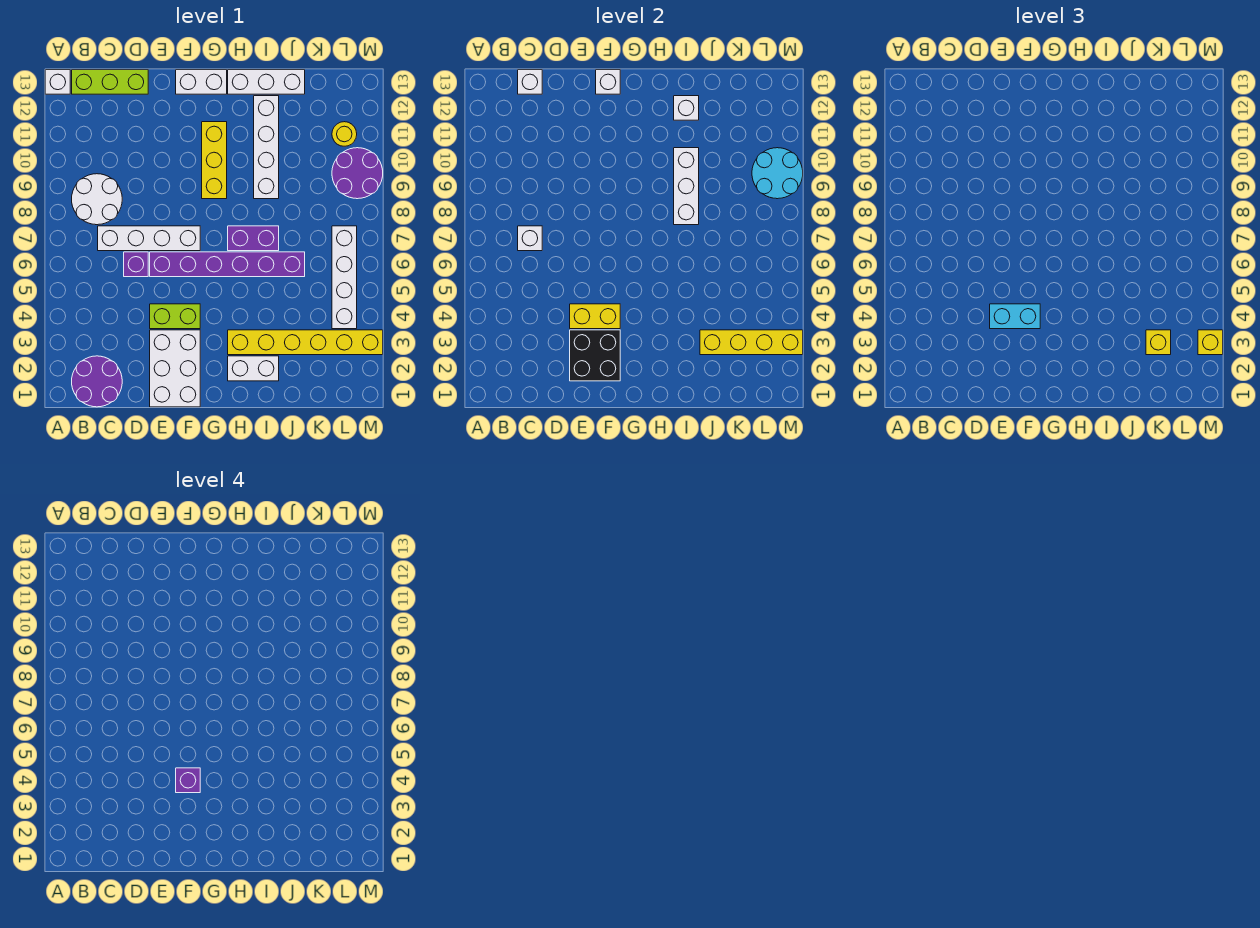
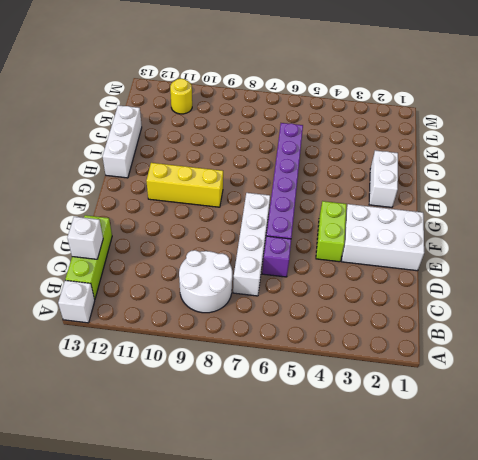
none -> purple 2x2 round brick [72,356,122,407]
none -> white 1x2 brick [176,70,227,94]
none -> yellow 1x6 brick [228,330,383,355]
none -> purple 1x2 brick [228,226,279,251]

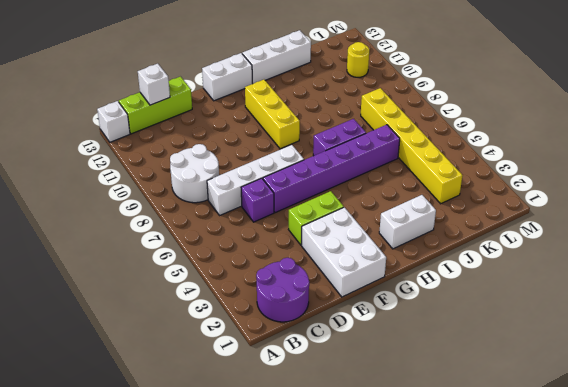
yellow 1x6 brick [361,88,463,204] -> yellow 1x6 brick turned to [228,330,383,355]
none -> white 1x4 brick [254,96,279,199]
none -> white 1x4 brick [332,226,357,329]
none -> purple 2x2 round brick [332,148,383,199]
none -> white 1x1 brick [518,226,542,251]

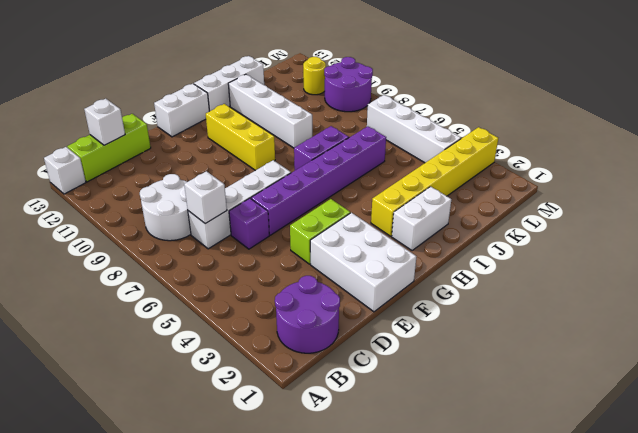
none -> black 2x2 brick [570,330,620,381]
none -> yellow 1x2 brick [570,304,620,329]
none -> white 1x1 brick [596,70,620,94]
none -> white 1x3 brick [674,148,699,225]

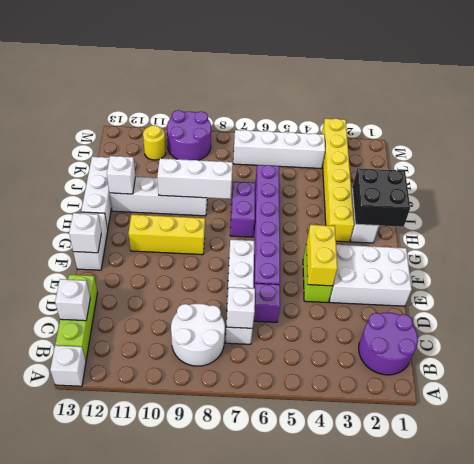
black 2x2 brick [352,168,410,227] -> black 2x2 brick moved to [570,330,620,381]
none -> yellow 1x4 brick [700,330,803,355]
none -> cyan 2x2 round brick [752,148,803,199]
none -> cyan 1x2 brick [990,304,1040,329]
none -> yellow 1x1 brick [1146,330,1171,355]

